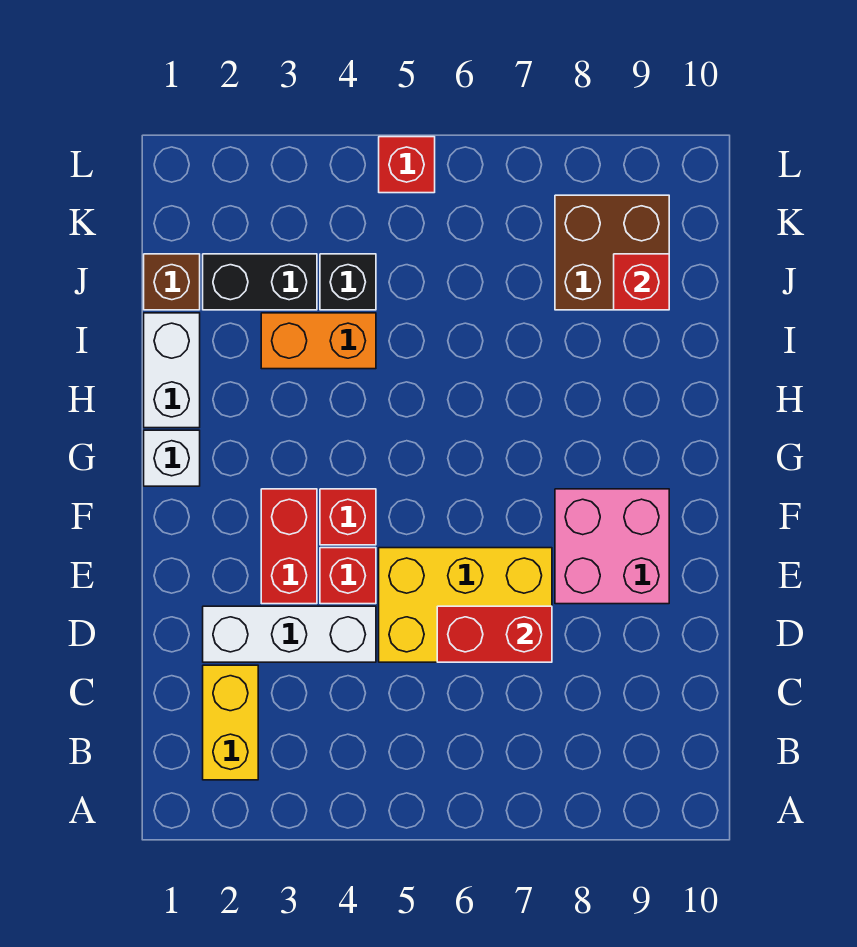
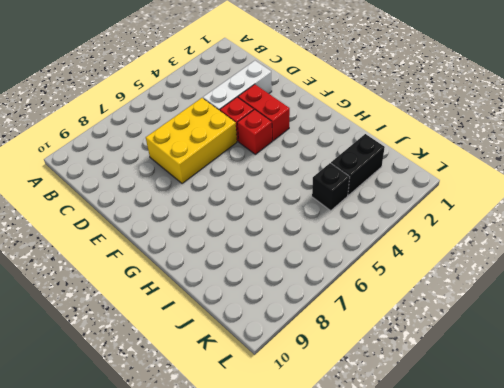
none -> yellow 1x2 brick [203,665,258,780]
none -> pink 2x2 brick [555,489,669,604]
none -> white 1x1 brick [144,430,200,486]

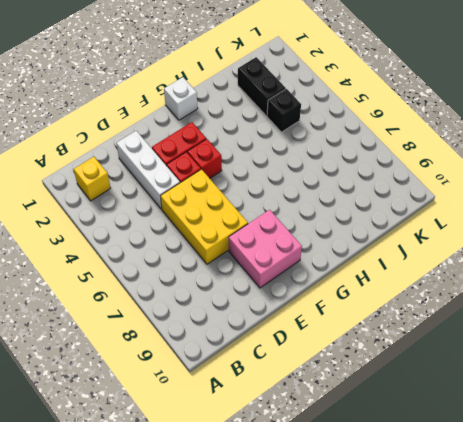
yellow 1x1 brick [74,156,111,201] -> yellow 1x2 brick [203,665,258,780]
none -> white 1x2 brick [144,313,200,428]
none -> orange 1x2 brick [261,313,376,369]
none -> brown 1x1 brick [144,254,200,310]

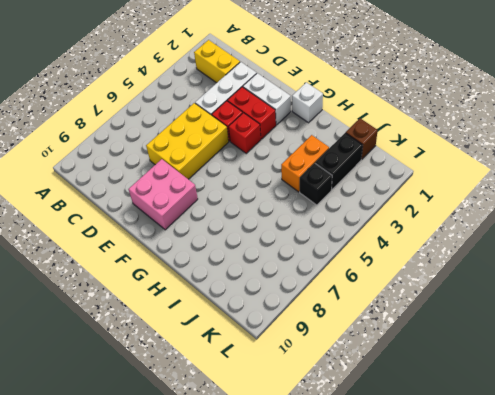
white 1x2 brick [243,73,291,125] -> white 1x2 brick moved to [144,313,200,428]
none -> brown 2x2 brick [555,195,669,310]
none -> red 1x1 brick [379,137,435,193]
none -> red 1x2 brick [437,606,552,662]

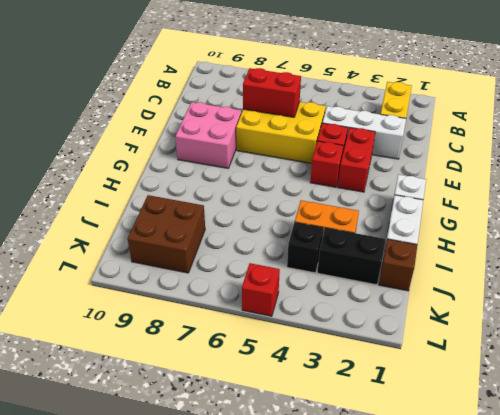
none -> red 1x1 brick [614,254,669,310]

